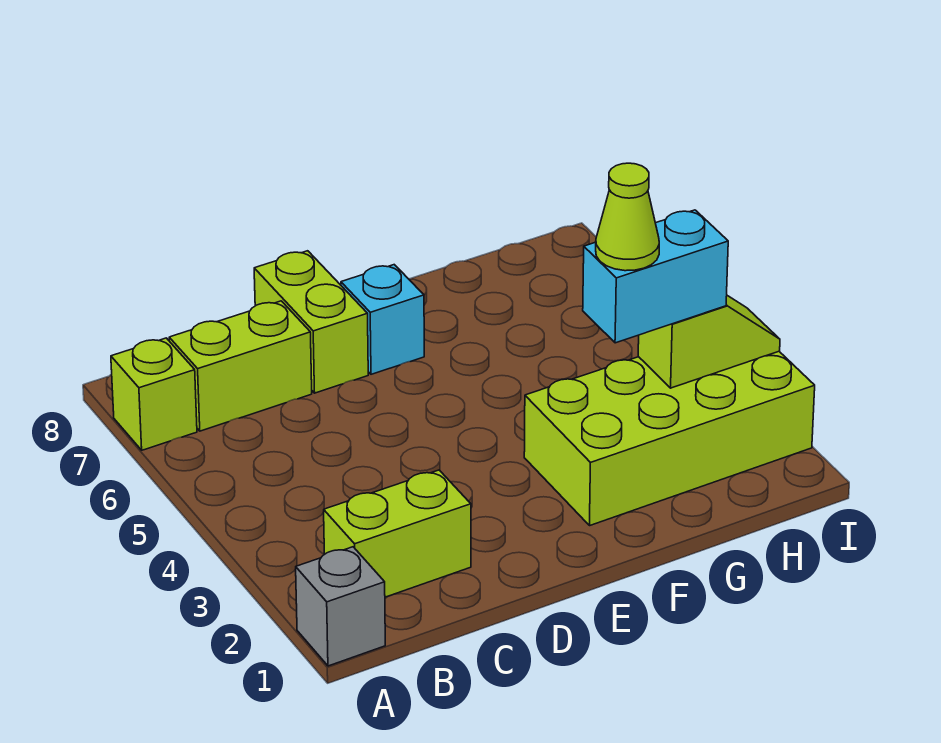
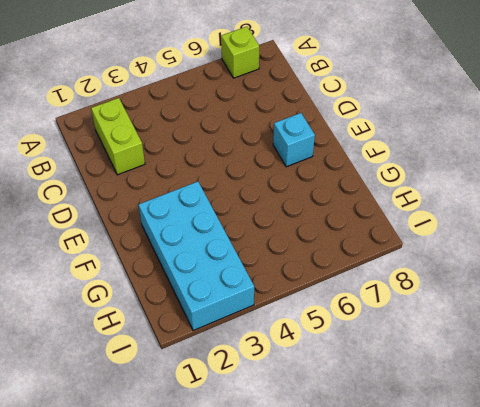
cyan 2x4 brick [139,182,254,331] -> lime 2x4 brick [524,351,815,526]
none -> grey 1x1 brick [296,547,385,666]
none -> lime 1x2 brick [169,301,312,431]

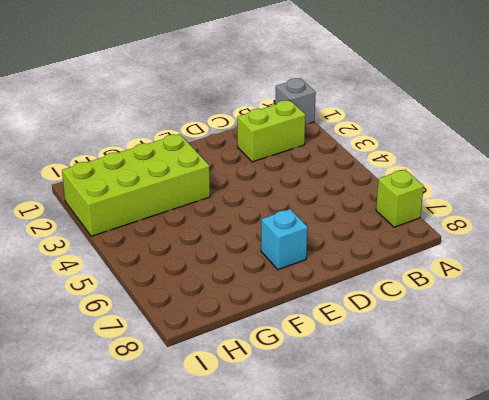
none -> lime 1x2 brick [169,301,312,431]
none -> lime 1x2 brick [254,251,368,393]

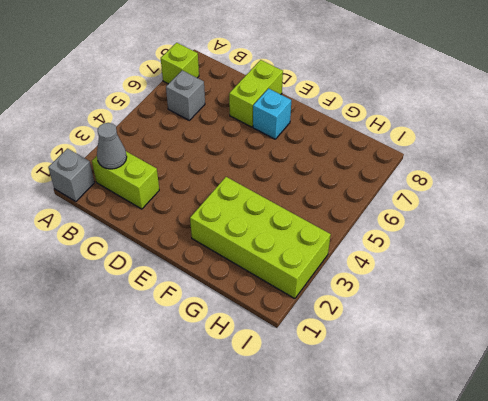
grey 1x1 cone [97,123,127,169] -> none
grey 1x1 brick [166,70,205,120] -> none
none -> lime 1x2 brick [169,301,312,431]
none -> lime 1x2 slope [638,296,780,388]

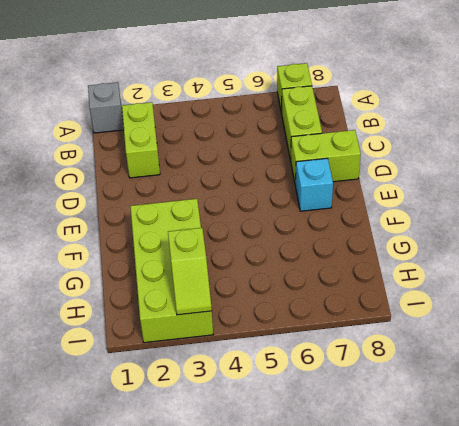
none -> cyan 1x2 brick [583,210,728,343]
none -> lime 1x1 cone [596,163,659,271]

